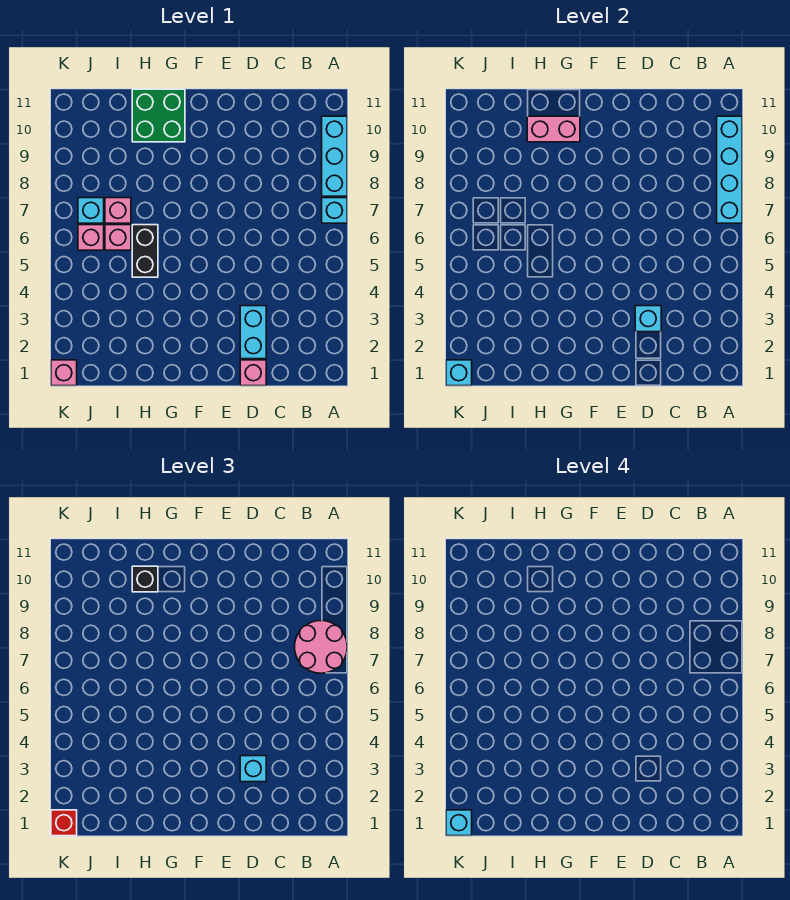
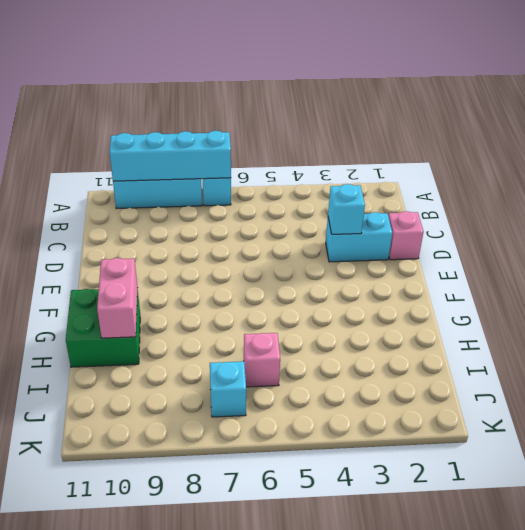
none -> black 1x2 brick [132,225,158,277]
none -> pink 1x1 brick [105,198,131,223]
none -> pink 1x1 brick [78,225,104,250]

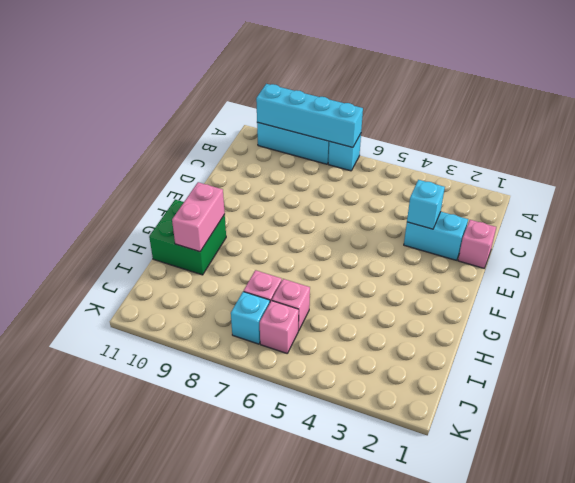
none -> black 1x2 brick [132,225,158,277]
none -> pink 1x1 brick [51,360,77,386]
none -> cyan 1x1 brick [446,360,472,386]

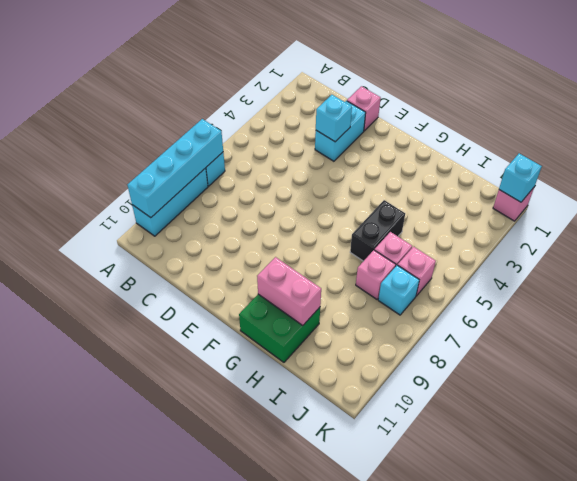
none -> pink 2x2 round brick [295,621,347,673]
none -> cyan 1x1 brick [240,756,266,782]
none -> black 1x1 brick [132,566,158,592]

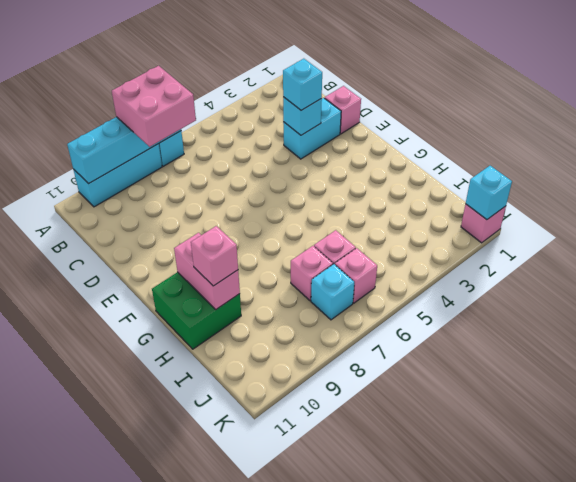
pink 2x2 brick [112,66,196,147] -> pink 2x2 round brick [295,621,347,673]
pink 1x1 brick [191,226,238,286] -> black 1x1 brick [132,566,158,592]
none -> black 1x2 brick [132,225,158,277]
none -> red 1x1 brick [51,810,77,836]
none -> cyan 1x1 brick [446,810,472,836]

